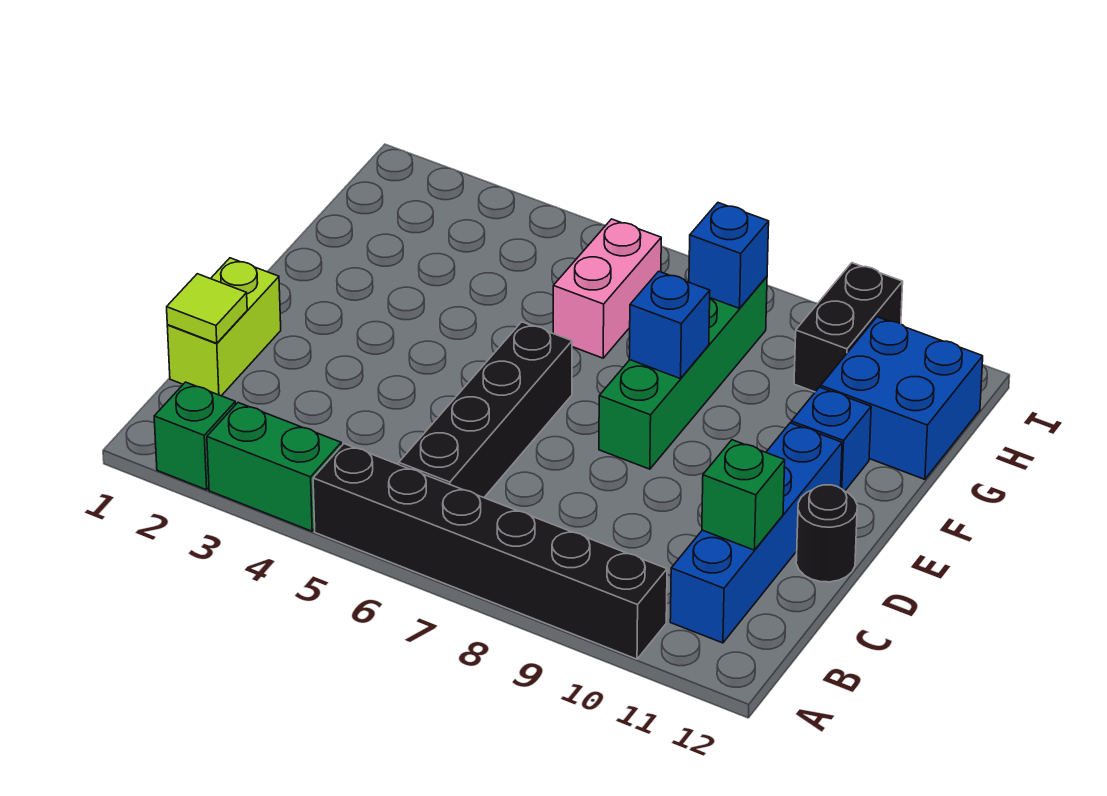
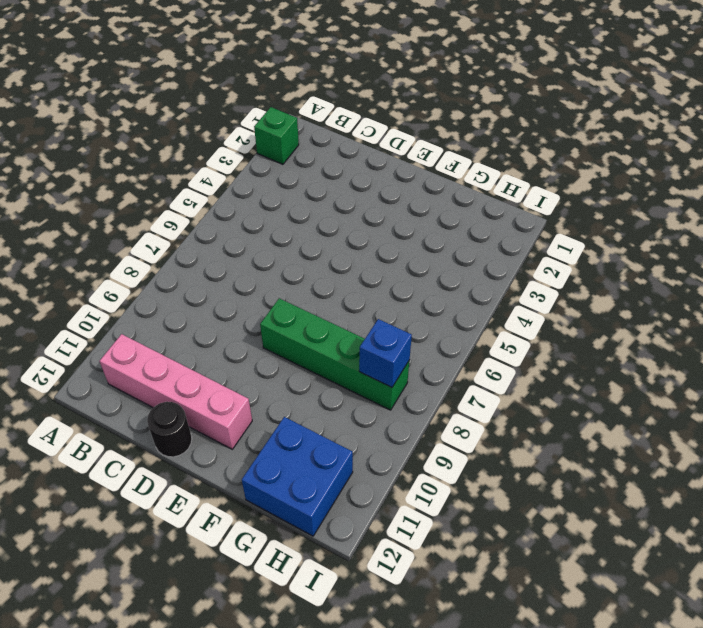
pink 1x4 brick [99,334,252,449] -> blue 1x4 brick [670,423,842,643]
none -> green 1x2 brick [207,403,341,531]
none -> black 1x6 brick [313,444,667,659]
none -> black 1x4 brick [399,322,572,498]

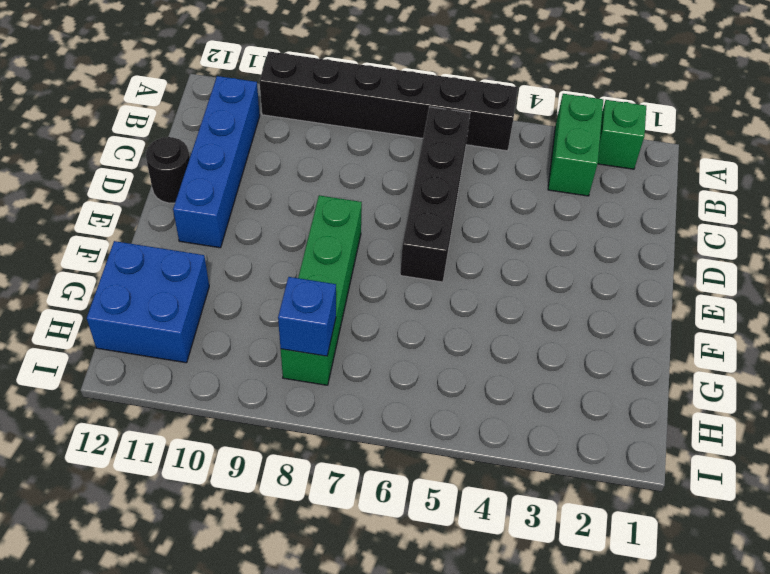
green 1x2 brick [548,94,603,196] -> green 1x2 brick turned to [207,403,341,531]
none -> lime 1x2 brick [167,258,281,396]
none -> blue 1x1 brick [791,387,871,491]
none -> pink 1x2 brick [553,219,661,358]

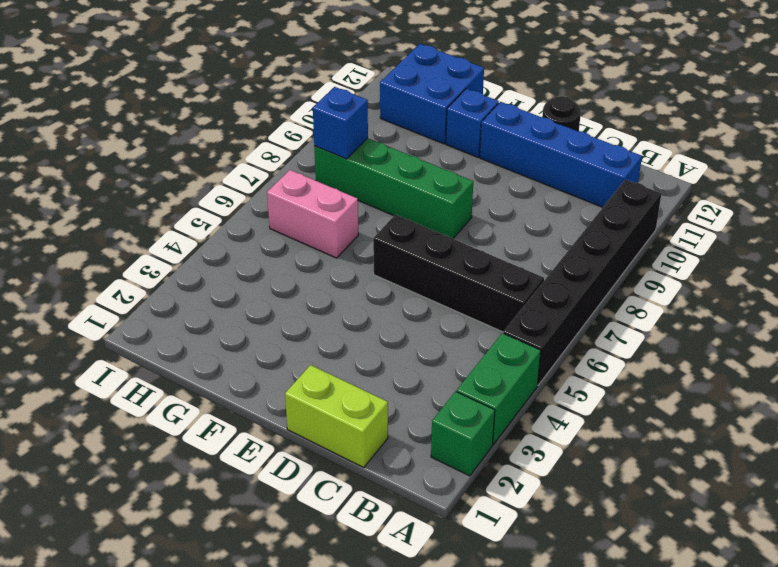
none -> black 1x2 brick [794,263,903,392]
none -> lime 1x1 tile [167,274,247,343]
none -> green 1x1 brick [702,440,785,550]

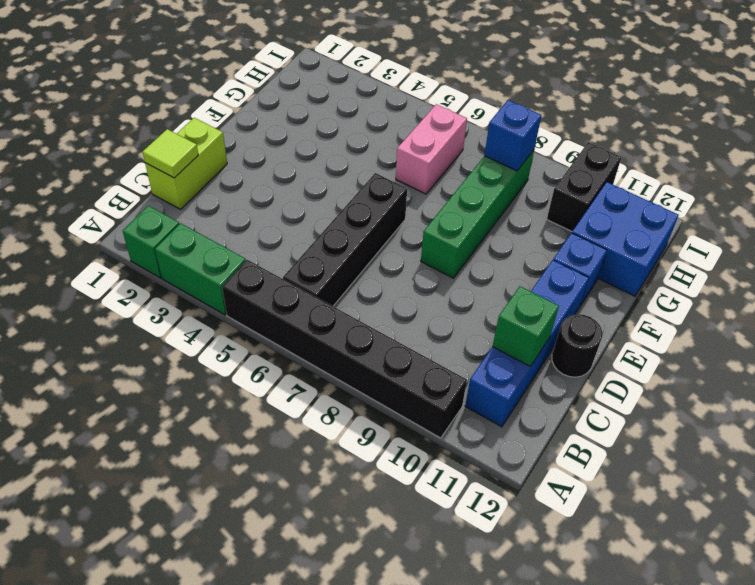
none -> blue 1x1 brick [629,271,710,379]

